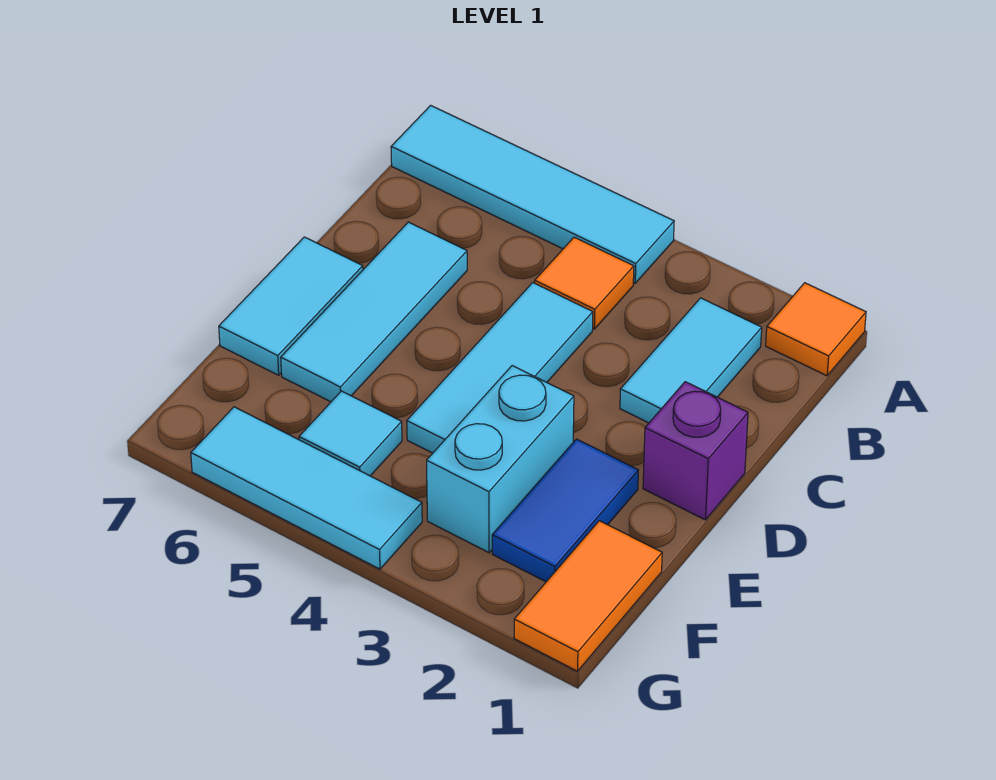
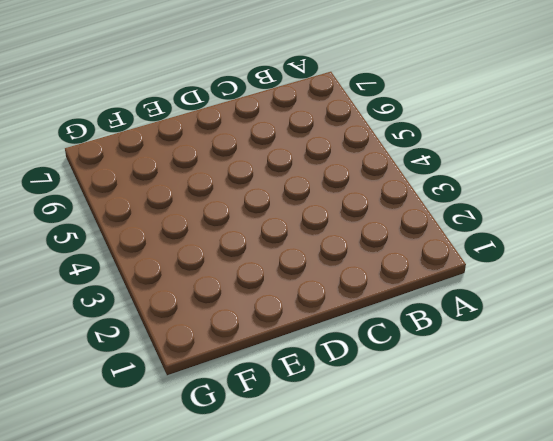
none -> orange 1x1 tile [766,283,866,376]
none -> cyan 1x4 tile [391,105,674,283]
none -> cyan 1x2 tile [620,298,762,423]

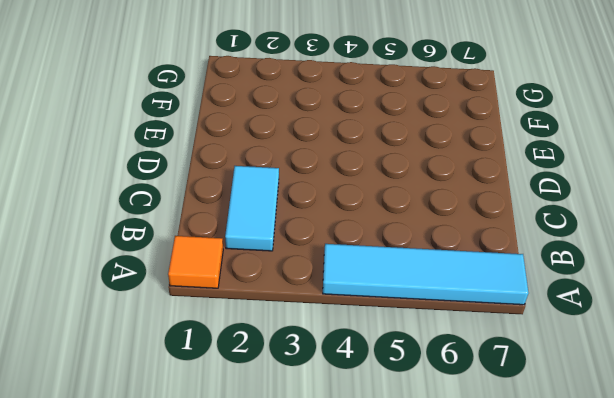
none -> orange 1x1 tile [535,237,634,329]
none -> cyan 1x3 tile [407,283,593,453]
none -> cyan 1x3 tile [281,222,467,402]

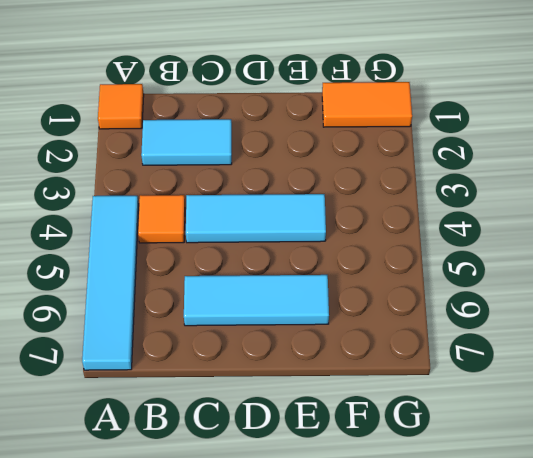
none -> purple 1x1 brick [643,382,748,520]
none -> cyan 1x2 tile [219,237,363,375]
none -> blue 1x2 tile [492,439,638,582]

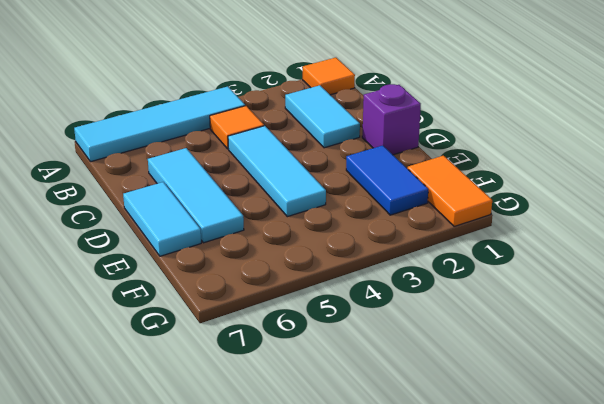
none -> cyan 1x2 brick [427,366,574,553]
none -> cyan 1x1 tile [299,391,402,476]
none -> cyan 1x3 tile [191,407,422,569]

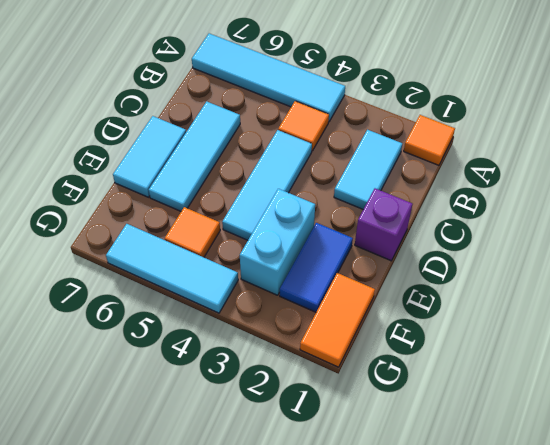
orange 1x1 tile [165,207,220,257] -> cyan 1x1 tile [299,391,402,476]

